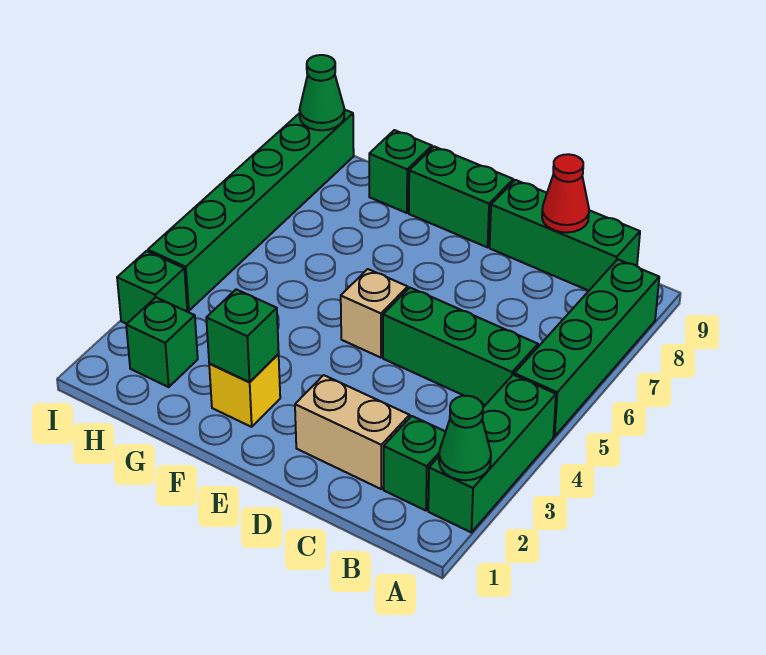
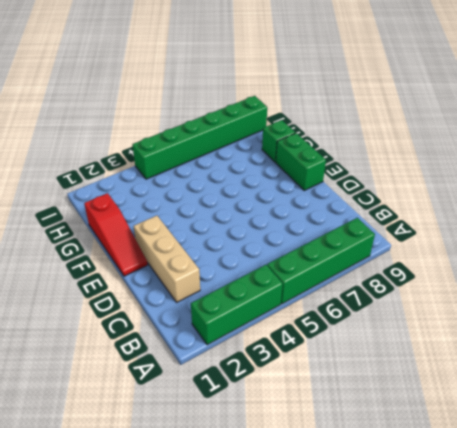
tan 1x3 brick [134,216,200,302] -> tan 1x2 brick [295,375,410,489]
red 1x3 slope [84,193,148,276] -> none
none -> green 1x1 brick [384,416,446,511]
none -> green 1x3 brick [383,288,538,405]
none -> green 1x3 brick [490,180,640,291]

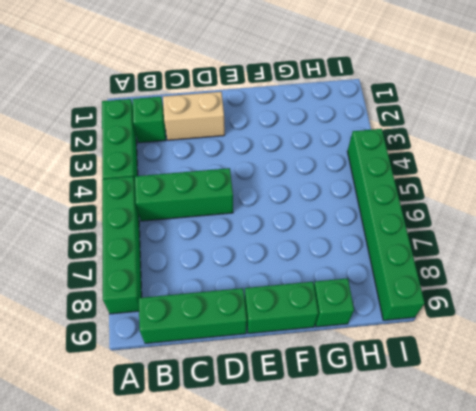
none -> tan 1x1 brick [341,269,408,358]
none -> yellow 1x1 brick [209,354,280,427]
none -> green 1x1 brick [126,297,198,387]

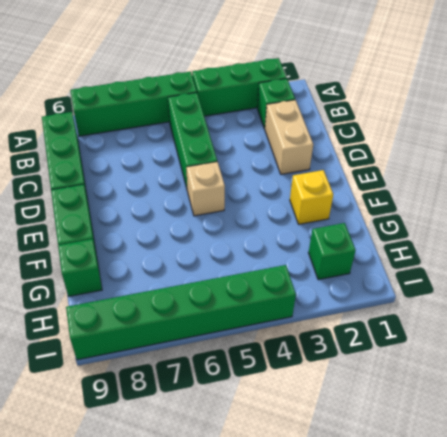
none -> green 1x1 brick [117,251,187,324]
none -> green 1x1 cone [439,396,491,480]
none -> red 1x1 cone [542,154,589,233]

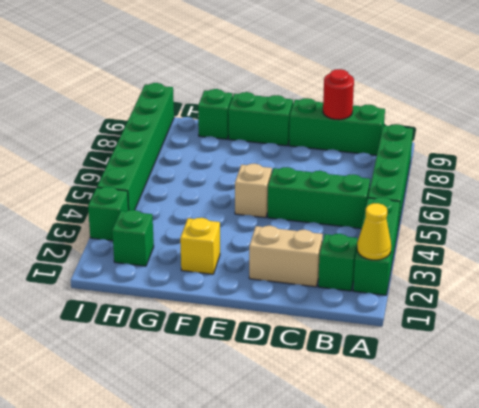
yellow 1x1 cone [357,203,391,260] -> green 1x1 cone [439,396,491,480]
red 1x1 round brick [323,69,354,120] -> red 1x1 cone [542,154,589,233]
none -> green 1x1 brick [206,289,279,382]
none -> green 1x1 cone [300,55,344,130]

